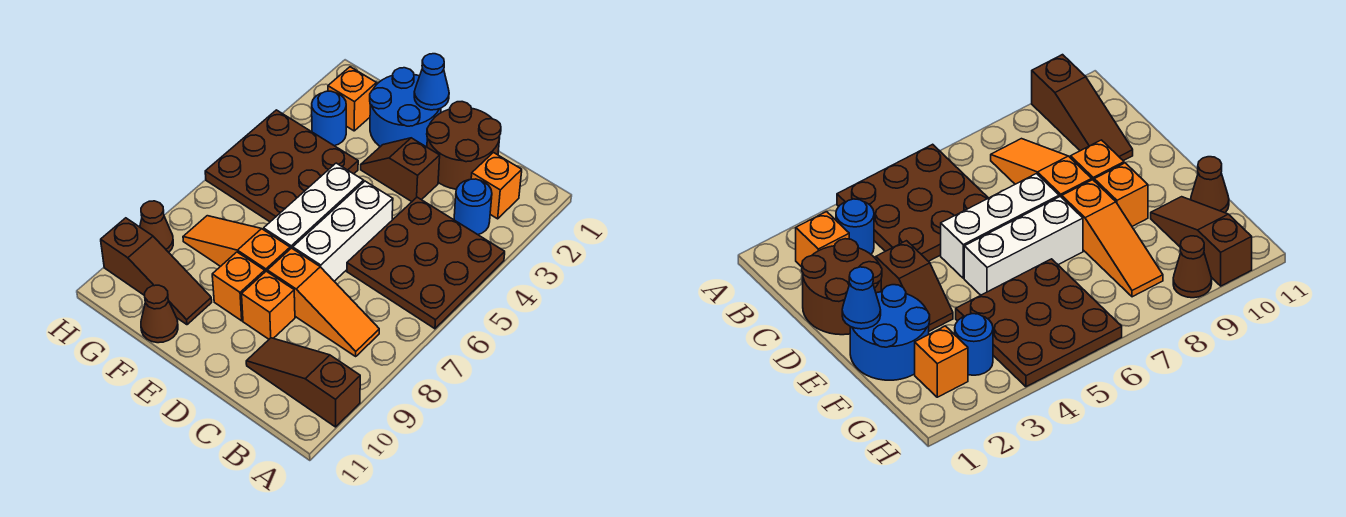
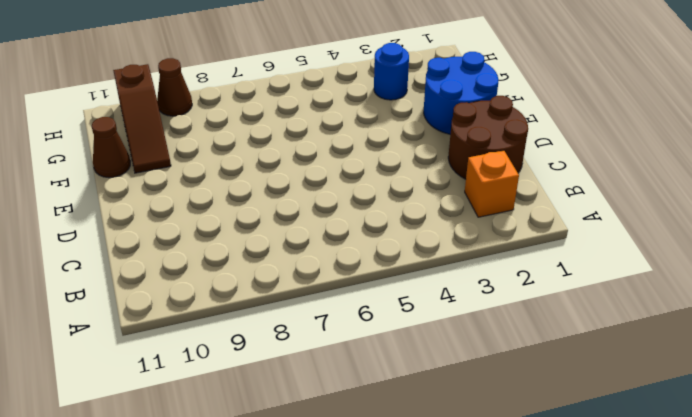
none -> brown 3x3 plate [347,197,505,329]
none -> brown 1x3 slope [246,338,360,427]
none -> blue 1x1 round brick [454,179,492,235]

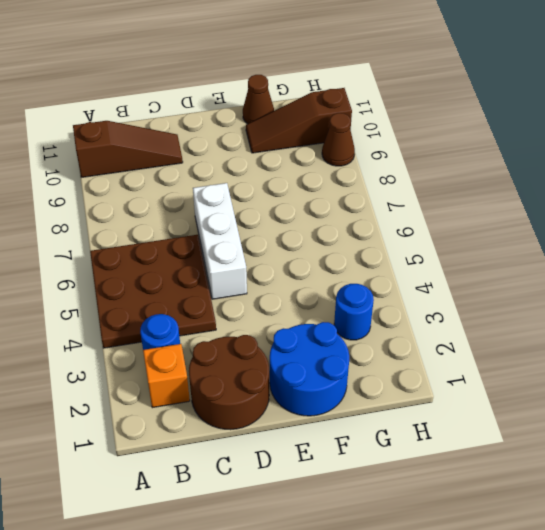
none -> orange 1x3 slope [267,248,379,356]
none -> brown 1x2 slope [361,138,440,202]
none -> orange 1x1 brick [242,271,295,339]

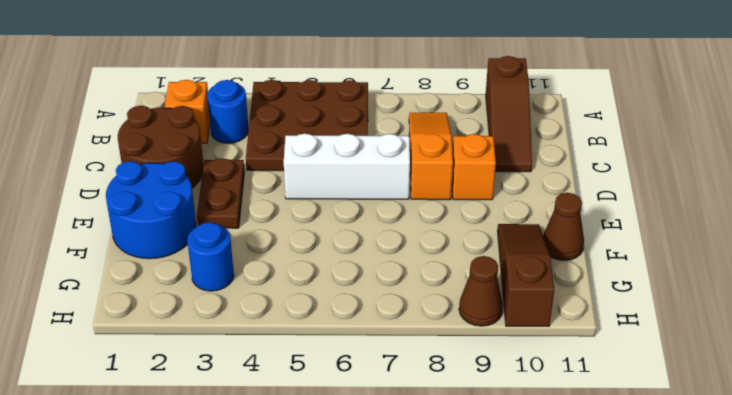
brown 1x2 plate [197,158,245,228] -> brown 1x2 slope [361,138,440,202]
none -> white 1x3 brick [264,163,364,249]
none -> orange 1x3 slope [183,216,290,272]
none -> orange 1x1 brick [212,252,265,321]

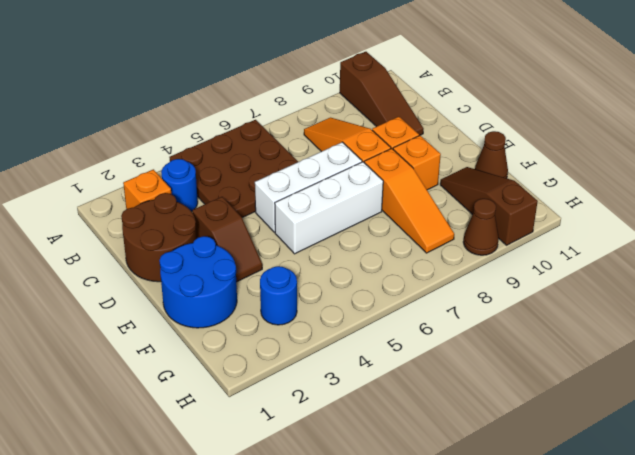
none -> brown 3x3 plate [205,110,358,222]
none -> orange 1x1 brick [328,67,376,131]
none -> blue 1x1 cone [414,54,449,110]

